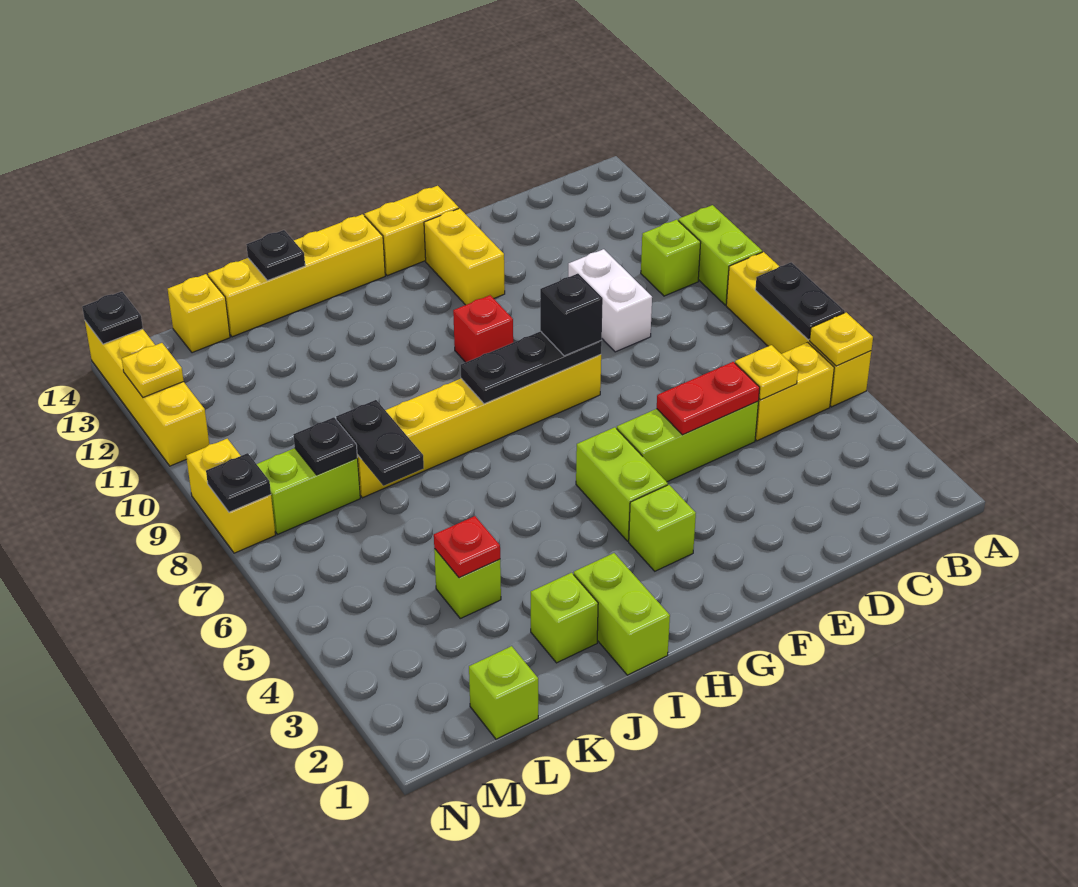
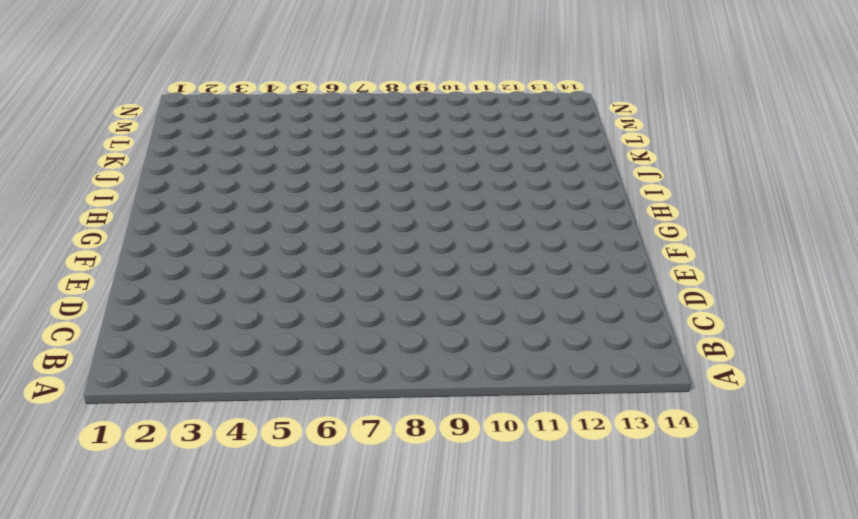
none -> yellow 1x4 brick [726,252,871,407]
none -> lime 1x2 brick [678,205,762,305]
none -> yellow 1x2 brick [755,342,834,441]
none -> lime 1x1 brick [641,220,701,296]

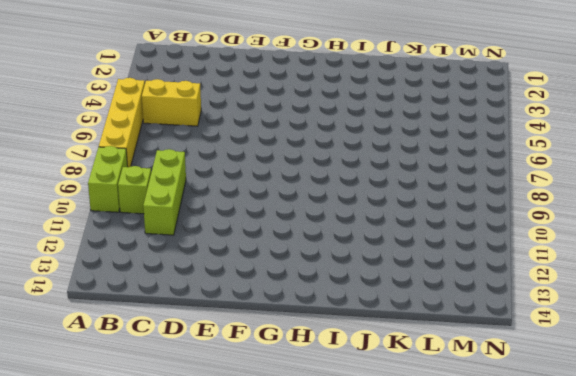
lime 1x3 brick [143,149,186,235] -> lime 1x3 brick turned to [616,401,758,482]
none -> white 1x2 brick [568,249,652,352]
none -> yellow 1x6 brick [357,354,601,498]
none -> yellow 1x2 brick [424,208,505,305]
none -> yellow 1x2 brick [365,186,459,276]

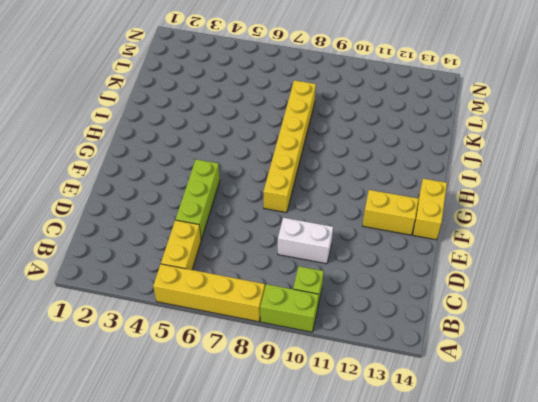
none -> lime 1x1 brick [629,485,696,571]
none -> lime 1x2 brick [576,427,668,541]
none -> red 1x1 brick [453,295,513,362]
none -> yellow 1x4 brick [208,214,385,337]

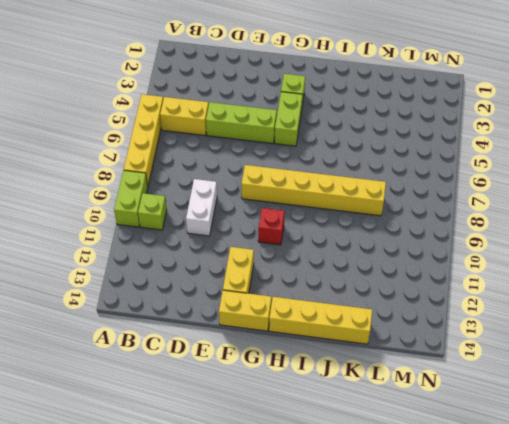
none -> lime 1x2 brick [574,553,670,675]
none -> lime 1x1 brick [531,573,598,663]
none -> lime 1x1 brick [434,549,501,618]
none -> lime 1x1 brick [469,646,538,739]

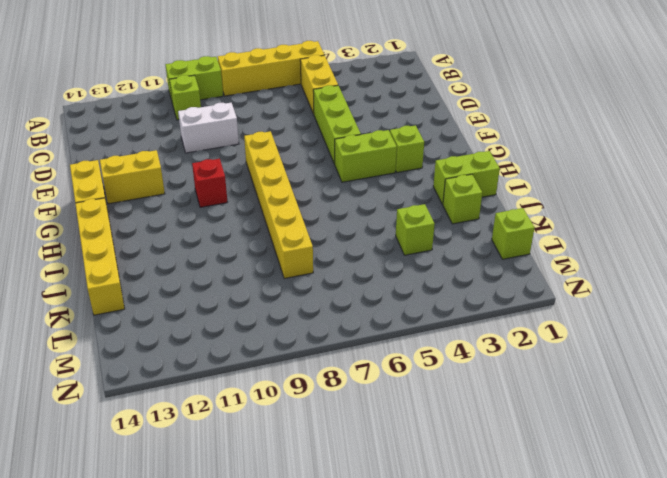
none -> lime 1x2 brick [257,448,360,534]
none -> yellow 1x1 brick [168,274,230,353]
none -> yellow 1x2 brick [186,439,275,553]
none -> yellow 1x4 brick [85,321,209,466]

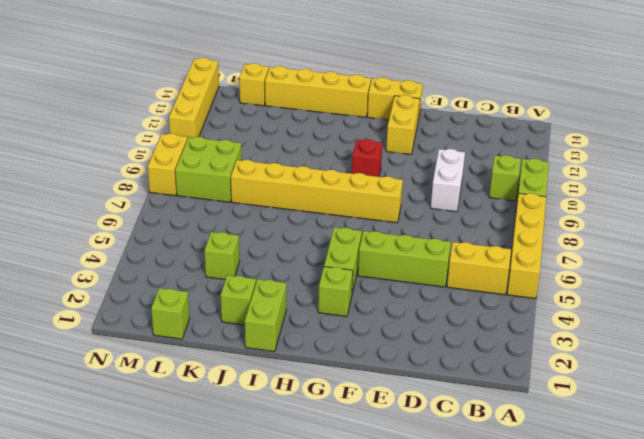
lime 2x2 brick [175,137,242,202] -> lime 1x2 brick [257,448,360,534]
none -> yellow 1x1 plate [810,313,873,366]
none -> black 1x2 plate [755,262,845,340]
none -> yellow 1x1 plate [735,345,798,400]
none -> red 1x2 plate [657,362,760,435]

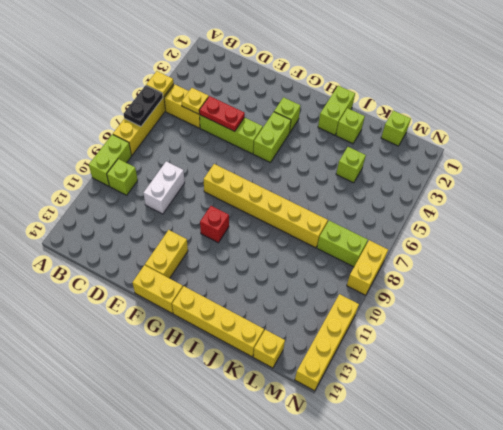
none -> black 1x3 plate [461,331,602,404]
none -> black 1x1 plate [246,230,305,281]
none -> red 1x1 plate [434,516,500,578]
none -> black 1x2 plate [336,400,424,486]

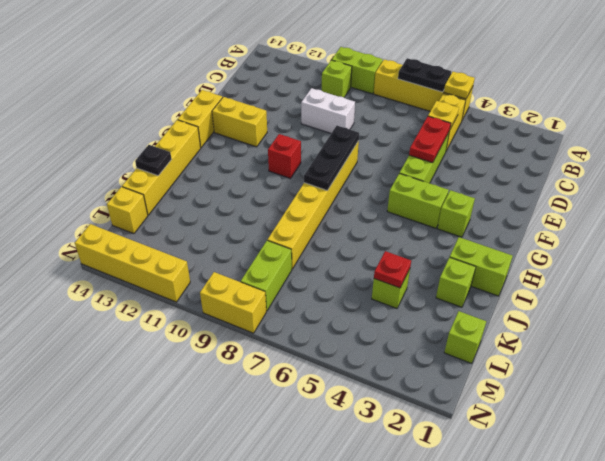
none -> black 1x2 plate [336,400,424,486]
none -> black 1x1 plate [293,417,357,475]
none -> black 1x1 plate [206,453,271,512]
none -> yellow 1x1 plate [122,343,184,397]

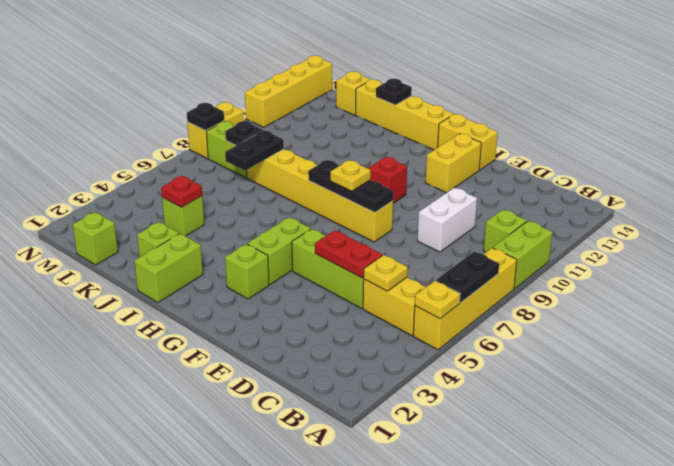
yellow 1x1 plate [330,160,371,191] -> yellow 1x1 plate moved to [122,343,184,397]
none -> black 1x1 plate [82,291,143,344]
none -> black 1x1 brick [540,274,603,356]

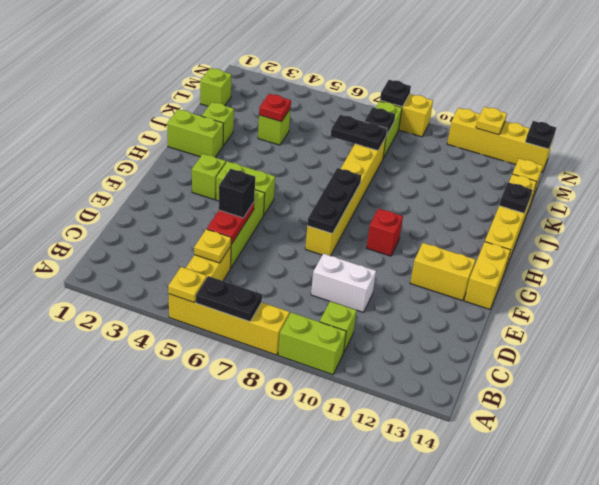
black 1x1 brick [219,169,255,218] -> black 1x1 brick moved to [540,274,603,356]

